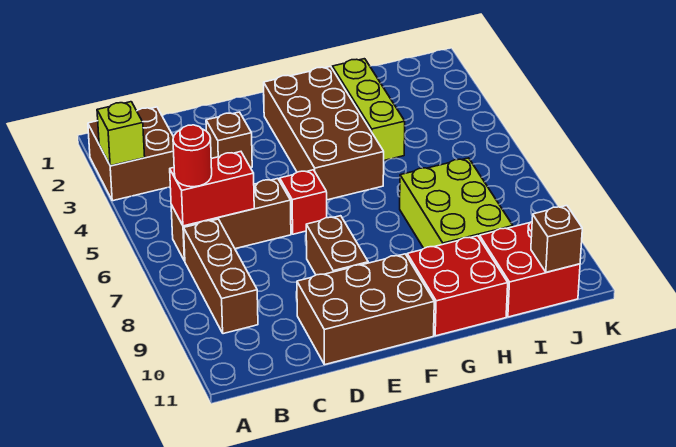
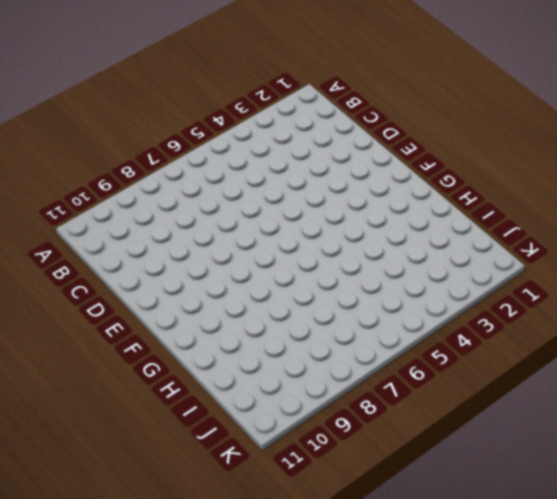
none -> brown 2x2 brick [88,107,174,201]
none -> brown 1x3 brick [171,179,291,261]
none -> brown 1x3 brick [184,219,258,334]

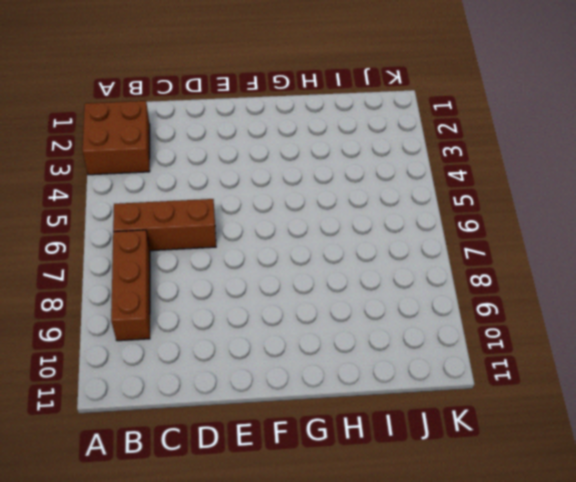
none -> brown 1x1 brick [206,112,252,168]
none -> brown 2x3 brick [297,254,434,365]
none -> red 1x1 brick [280,170,327,234]

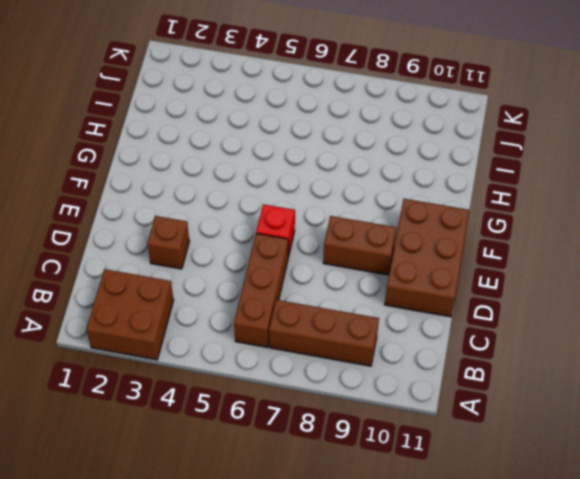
none -> brown 2x4 brick [264,67,384,200]
none -> red 2x2 brick [407,236,508,336]
none -> lime 1x3 brick [332,59,405,160]

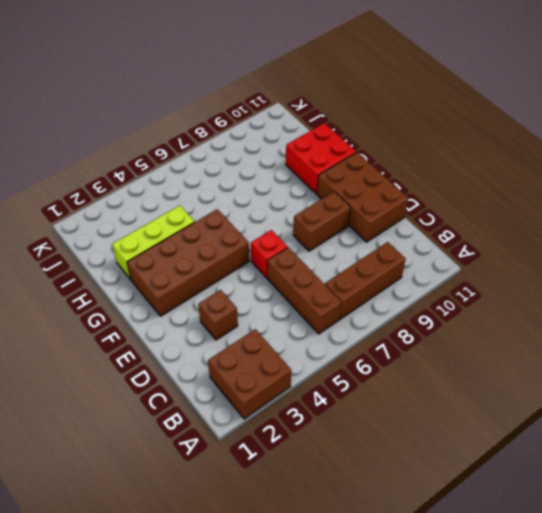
none -> lime 2x3 brick [400,158,513,248]
none -> red 2x2 brick [479,222,580,317]
none -> lime 1x1 brick [97,102,145,166]

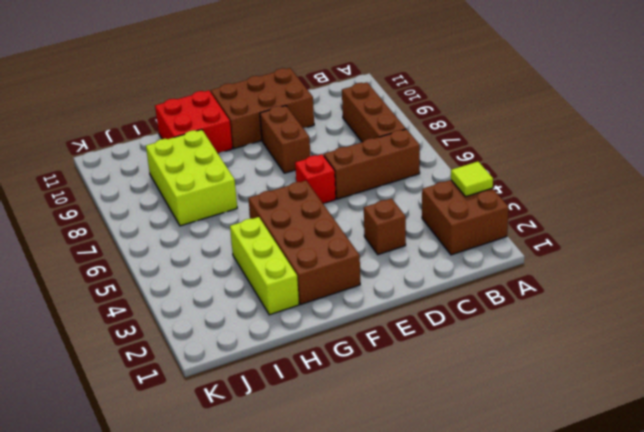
lime 1x1 tile [451,162,493,197] -> lime 1x1 brick [97,102,145,166]
none -> red 2x2 brick [479,222,580,317]
none -> red 1x2 brick [170,152,254,226]
none -> brown 1x1 brick [531,206,582,272]

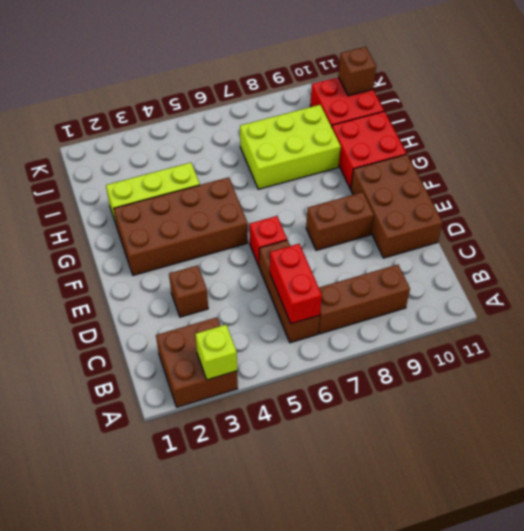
none -> red 1x1 round brick [173,125,212,187]

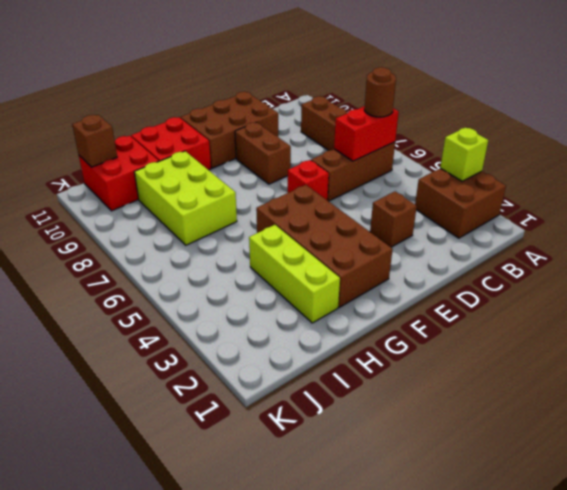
brown 1x1 round brick [364,67,396,117] -> red 1x1 round brick [173,125,212,187]

